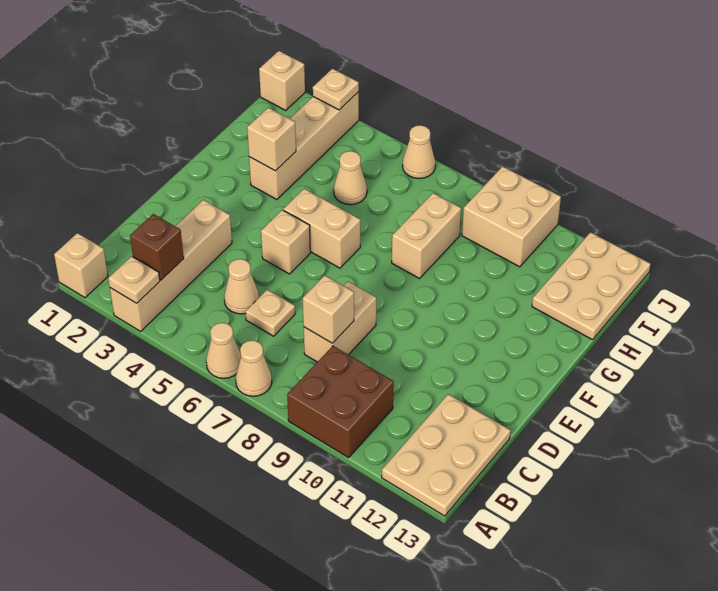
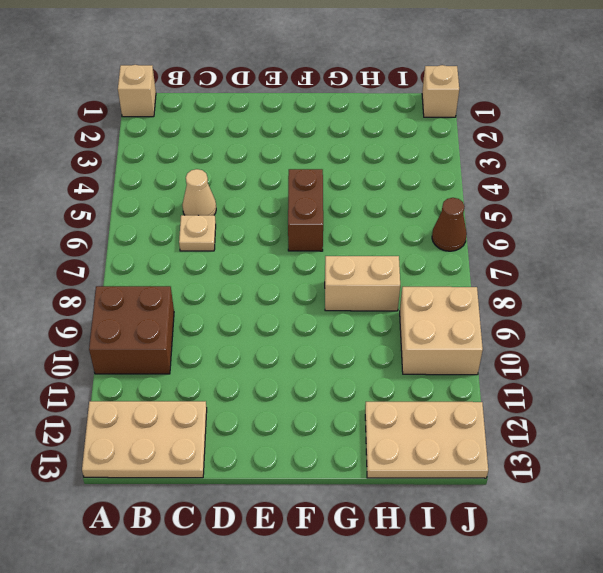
brown 1x2 brick [288,169,323,251] -> tan 1x2 brick [283,189,360,268]
brown 1x1 cone [432,198,467,251] -> tan 1x1 cone [403,125,435,179]
none -> tan 1x4 brick [110,200,232,331]
none -> tan 1x1 cone [206,323,241,378]
none -> tan 1x1 cone [236,340,272,396]

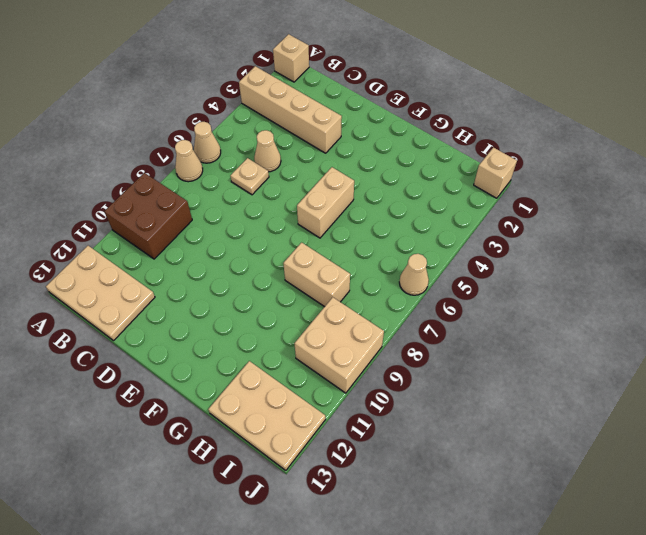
none -> tan 1x2 brick [304,281,376,362]
none -> tan 1x1 brick [261,210,310,274]
none -> tan 1x4 brick [249,92,359,200]

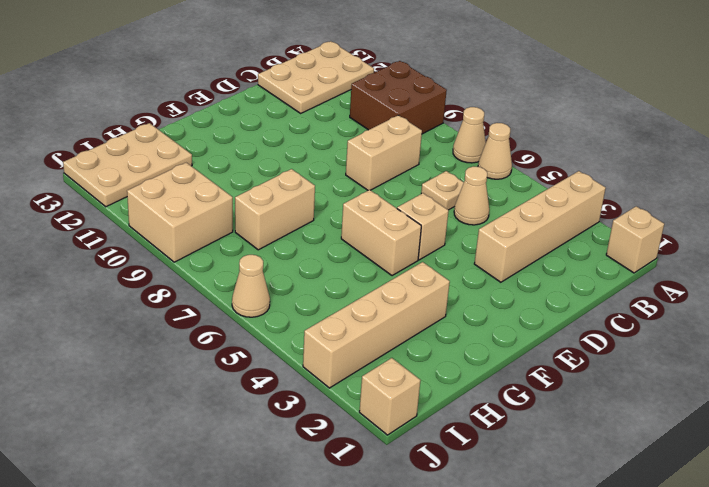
none -> tan 1x1 cone [334,151,367,205]
none -> tan 1x1 plate [108,256,160,303]
none -> brown 1x1 brick [130,214,184,280]

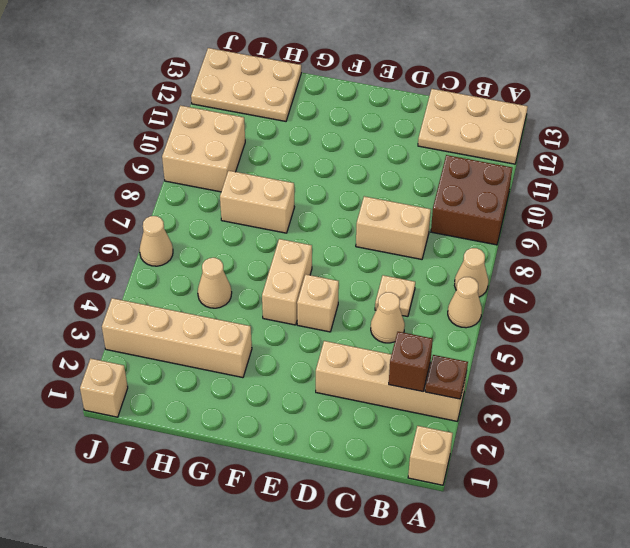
brown 1x1 plate [425,355,468,399] -> tan 1x1 plate [108,256,160,303]
none -> tan 1x1 brick [303,275,354,343]
none -> tan 1x1 brick [247,108,296,171]
none -> tan 1x1 plate [313,69,359,110]

